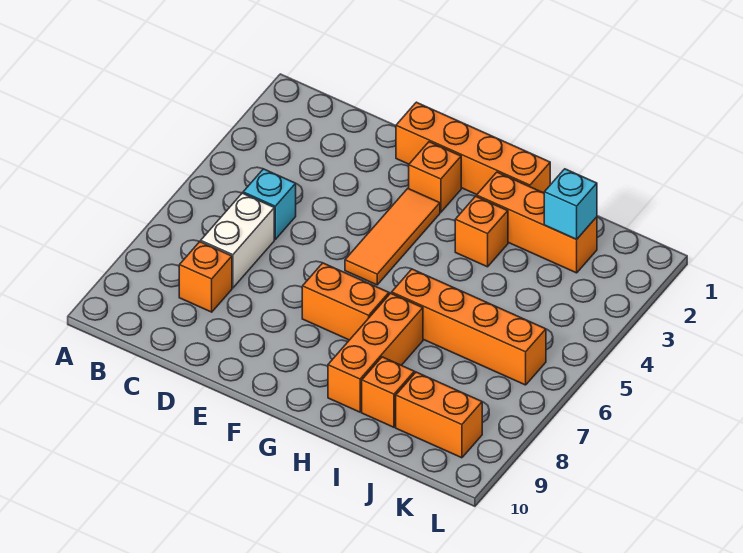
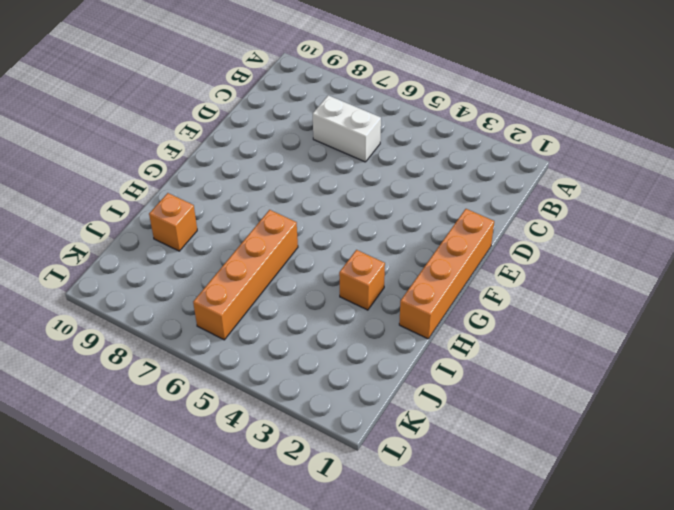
none -> cyan 1x1 brick [243,169,296,239]
none -> orange 1x1 brick [179,242,232,312]
none -> orange 1x1 brick [409,142,461,212]

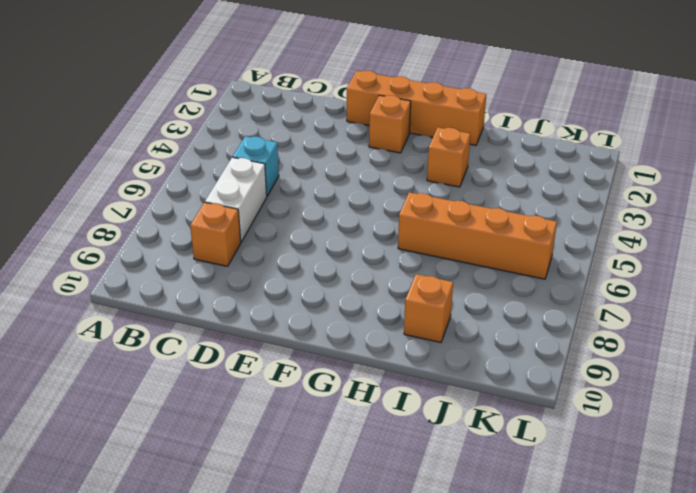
none -> orange 1x3 tile [345,189,440,285]
none -> orange 1x2 brick [302,263,389,340]
none -> orange 1x3 brick [477,172,597,273]

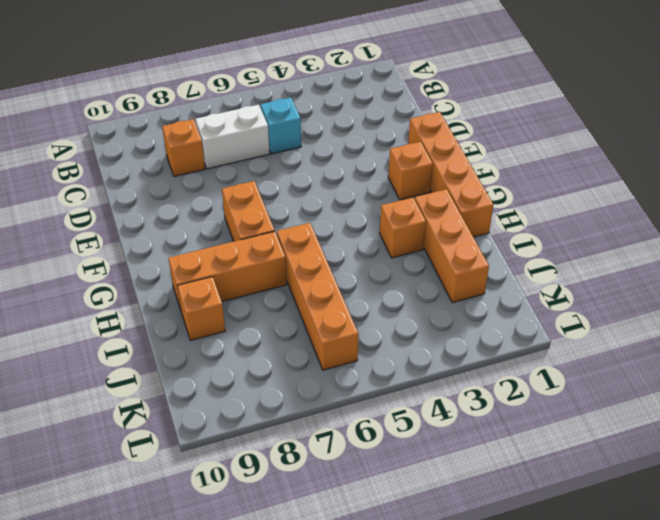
none -> orange 1x3 tile [345,189,440,285]
none -> orange 1x2 brick [396,372,482,458]
none -> cyan 1x1 brick [544,169,597,239]

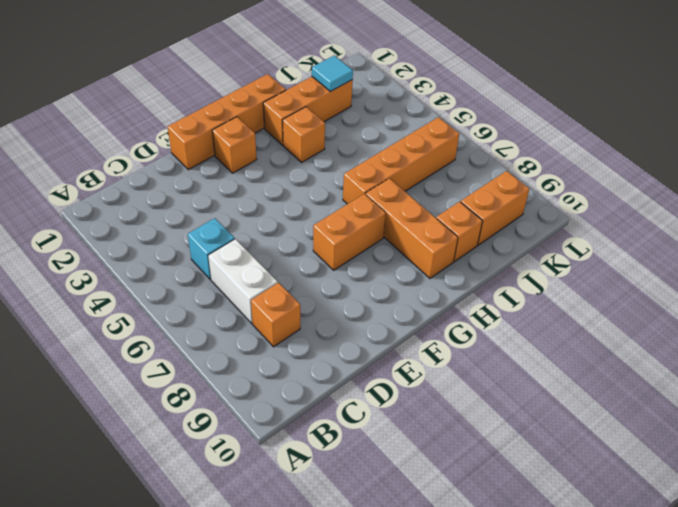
cyan 1x1 tile [312,55,353,92] -> cyan 1x1 brick [544,169,597,239]
none -> orange 1x3 tile [345,189,440,285]

